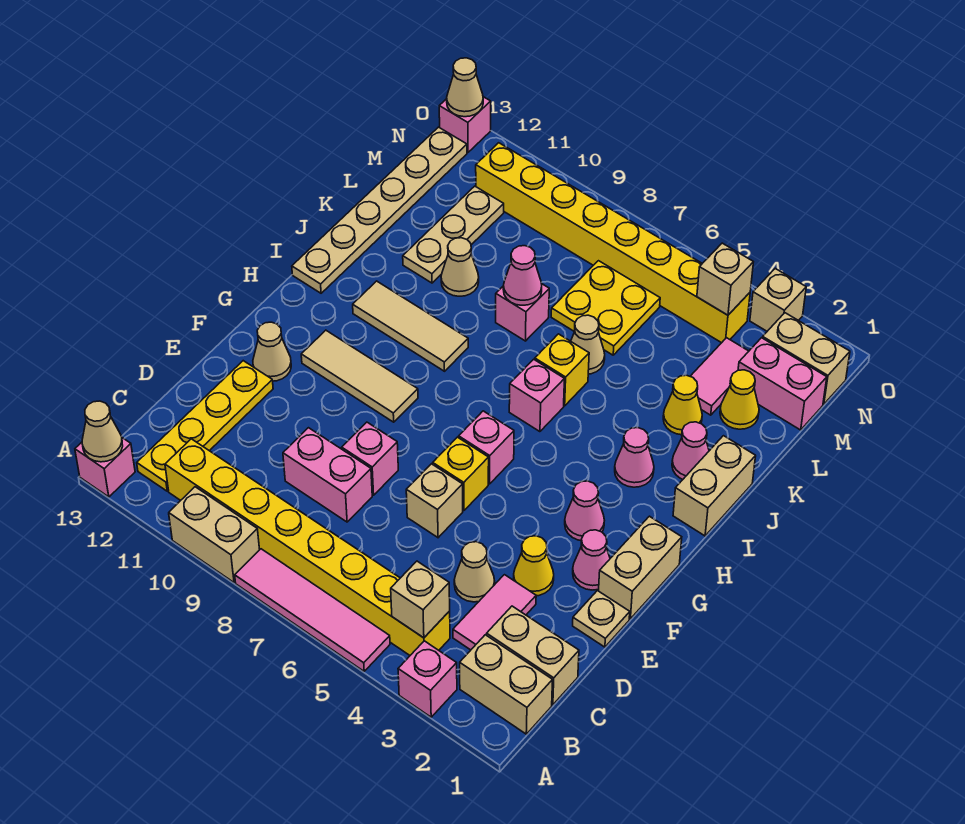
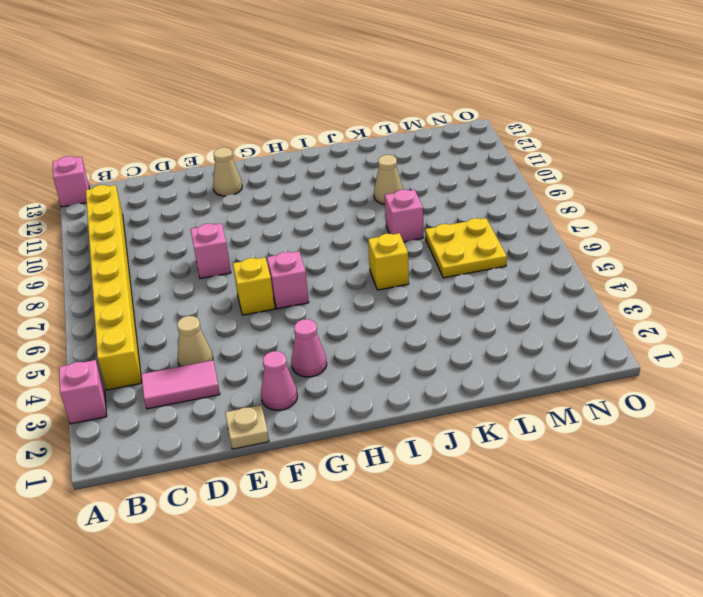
none -> pink 1x4 tile [235,549,390,671]
none -> tan 1x2 brick [169,487,260,582]
none -> tan 1x2 brick [460,635,553,734]
none -> yellow 1x4 plate [137,361,273,491]

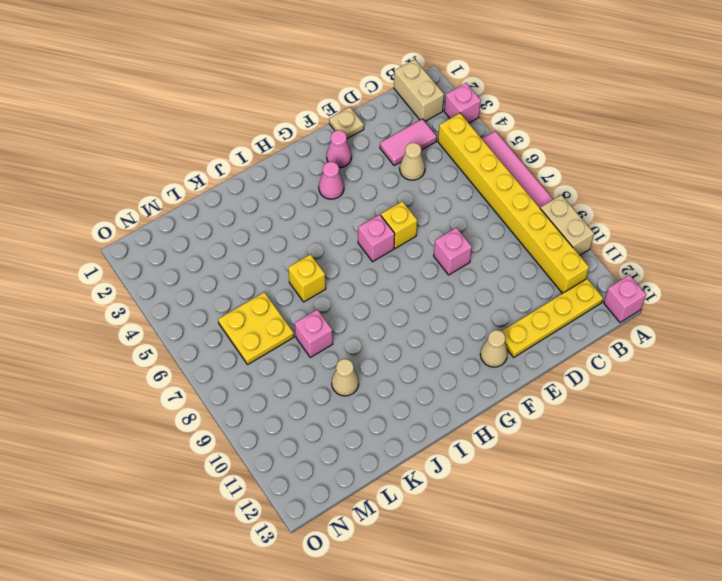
none -> tan 1x2 brick [487,606,579,705]
none -> pink 1x2 brick [283,428,372,522]
none -> yellow 1x1 cone [514,536,554,596]
none -> tan 1x1 brick [406,464,463,538]

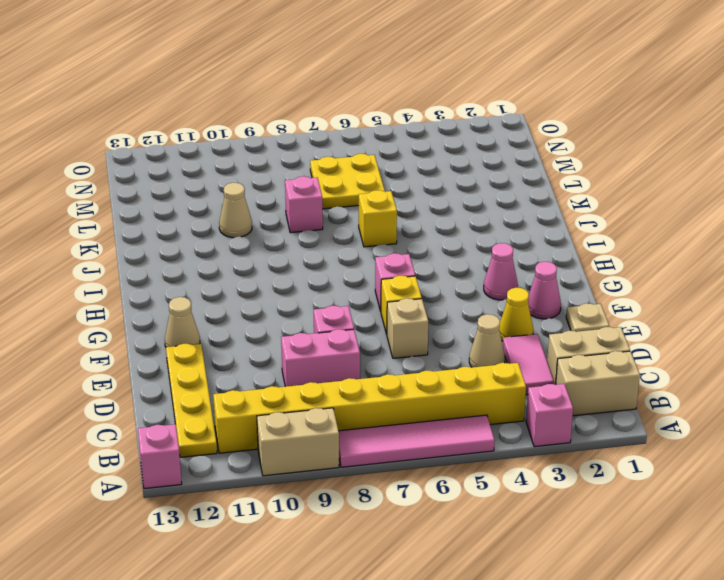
none -> tan 1x2 brick [599,516,682,619]
none -> tan 1x3 tile [301,330,418,422]
none -> tan 1x2 brick [673,436,756,536]
none -> pink 1x1 cone [615,428,654,487]

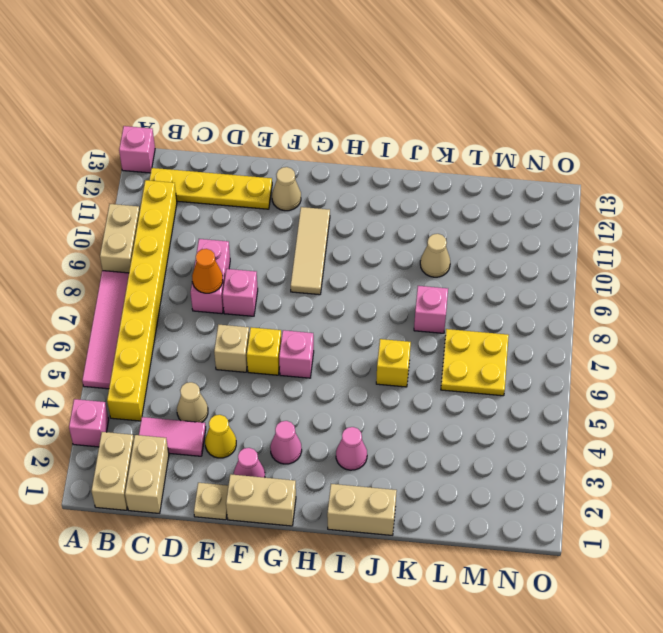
orange 1x1 cone [192,249,223,293] -> none
none -> pink 1x1 brick [509,359,564,432]
none -> tan 1x3 tile [353,281,468,371]
none -> tan 1x6 plate [292,127,467,293]
none -> pink 1x1 cone [672,422,709,479]

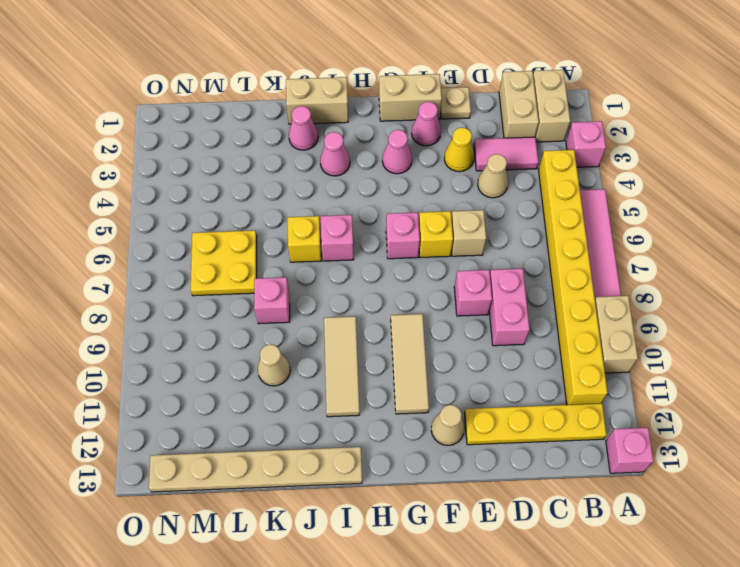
none -> yellow 1x1 cone [663,375,702,435]
none -> tan 1x1 cone [571,315,605,374]
none -> tan 1x3 plate [403,186,504,283]
none -> yellow 1x1 cone [720,370,759,429]

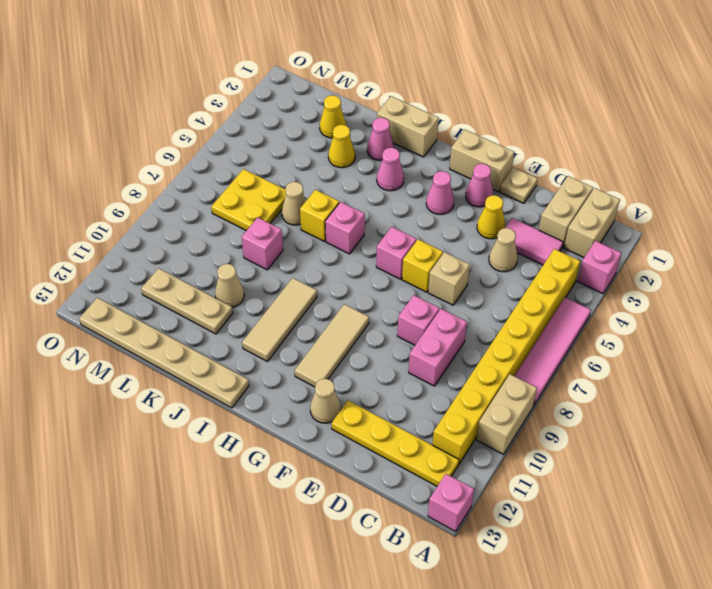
none -> pink 1x2 tile [690,338,749,415]
none -> pink 1x2 brick [738,338,827,430]
none -> tan 1x2 brick [763,313,850,404]
none -> yellow 1x8 brick [476,143,750,343]

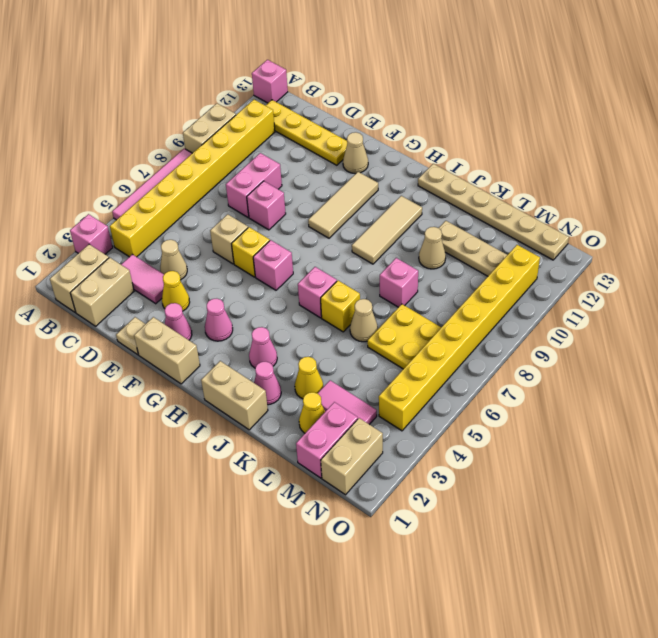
none -> tan 1x1 brick [750,269,806,331]
none -> pink 1x1 brick [439,97,491,152]
none -> tan 1x1 cone [82,401,123,462]
none -> tan 1x1 brick [391,561,450,638]

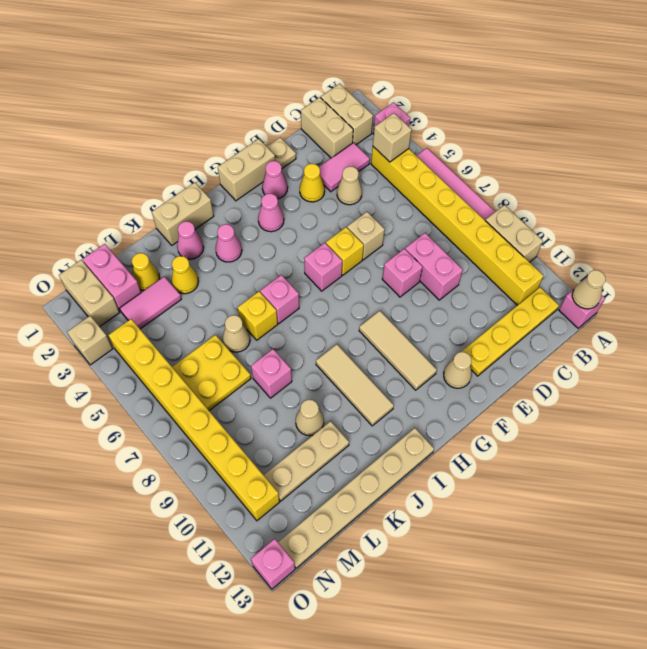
none -> pink 1x1 cone [503,246,542,305]
none -> tan 1x1 brick [697,243,753,315]
none -> tan 1x1 cone [447,58,483,117]

